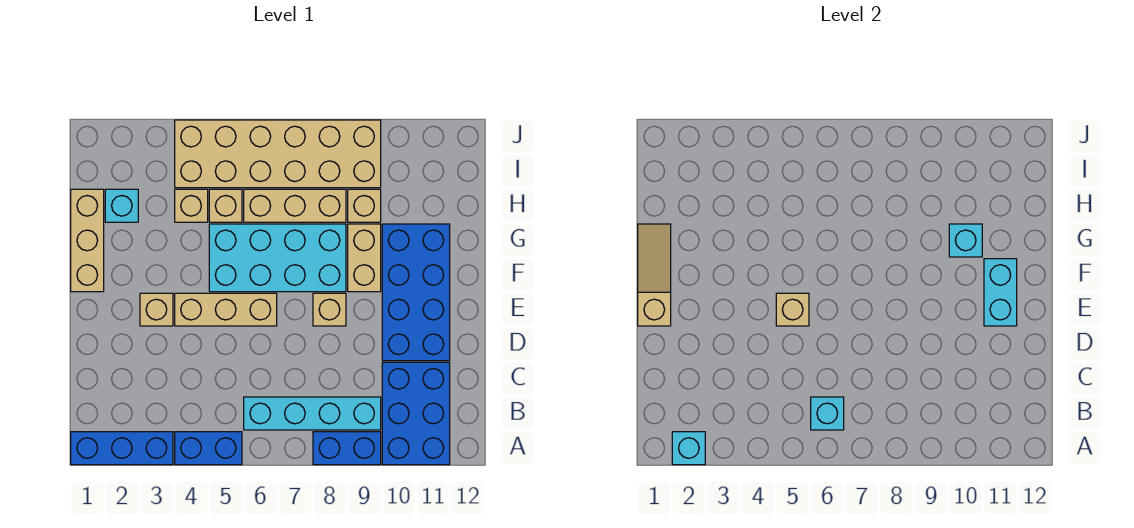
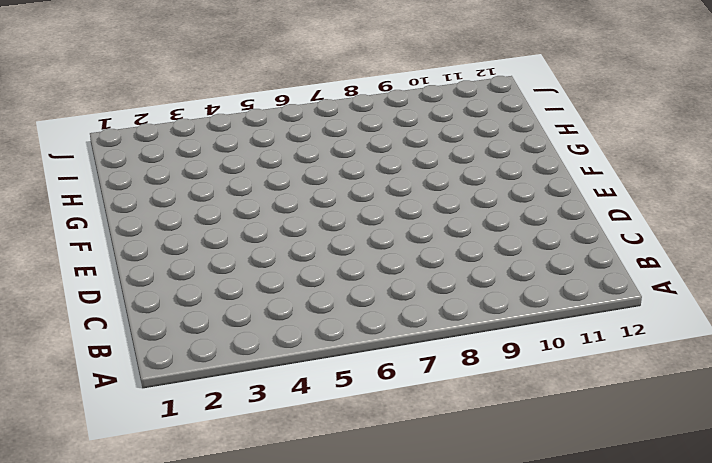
none -> blue 1x3 brick [71,432,173,465]
none -> blue 1x2 brick [175,432,242,465]
none -> blue 1x2 brick [313,432,381,465]

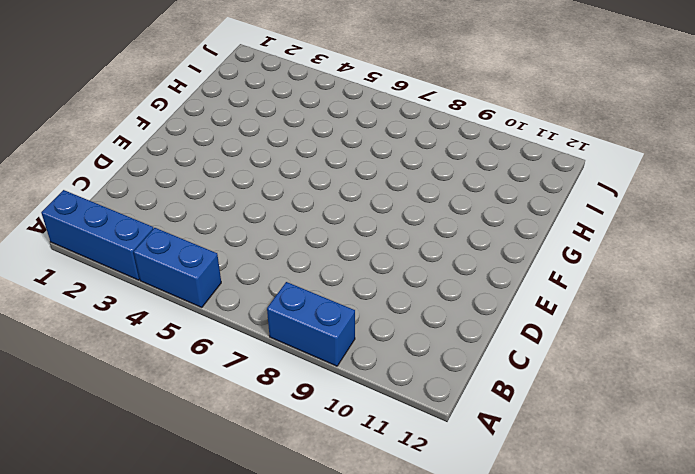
none -> blue 2x3 brick [382,362,450,465]
none -> cyan 1x4 brick [244,397,381,430]
none -> blue 2x4 brick [382,224,450,361]

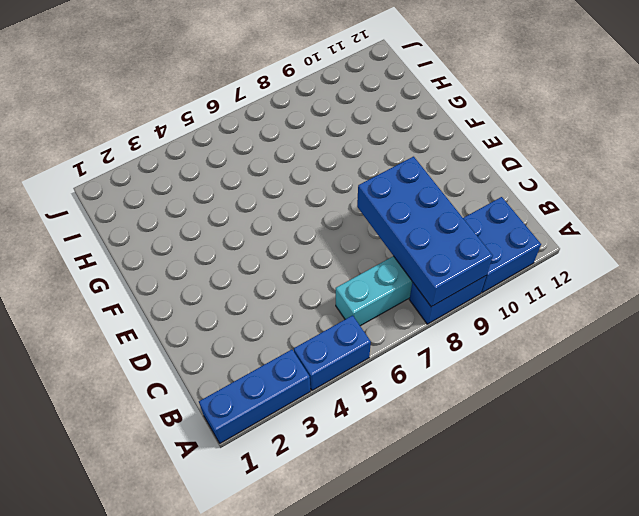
blue 2x4 brick [357,157,493,307] -> blue 2x4 brick moved to [382,224,450,361]
blue 2x2 brick [463,197,541,293] -> blue 2x3 brick [382,362,450,465]
none -> tan 1x1 brick [140,293,173,326]
none -> tan 1x3 brick [175,293,277,326]
none -> tan 1x1 brick [313,293,346,326]

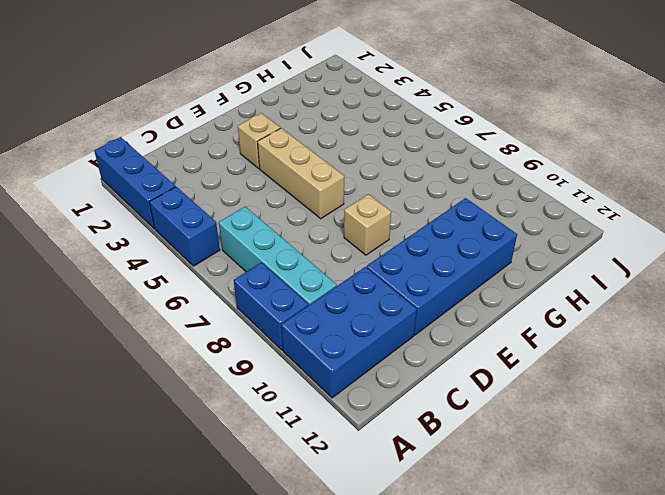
none -> tan 1x3 brick [71,189,104,292]
none -> cyan 2x4 brick [209,224,346,292]
none -> tan 1x2 brick [348,224,381,292]

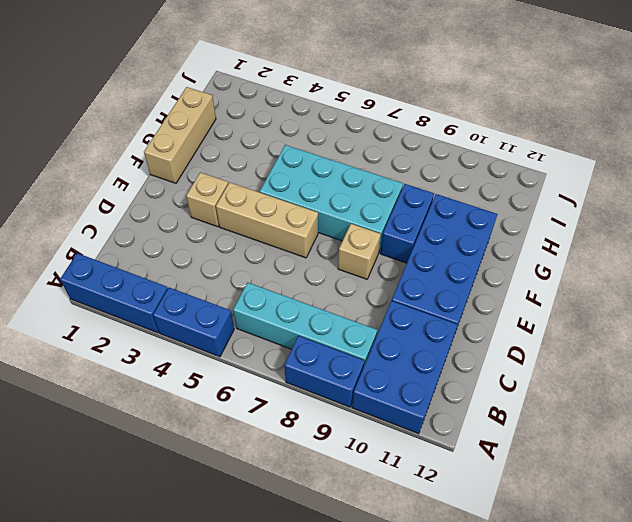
blue 1x2 brick [380,184,434,263] -> tan 1x2 brick [348,224,381,292]
none -> cyan 1x1 brick [105,189,138,222]
none -> tan 1x1 brick [175,189,208,222]
none -> tan 1x1 brick [209,189,242,222]

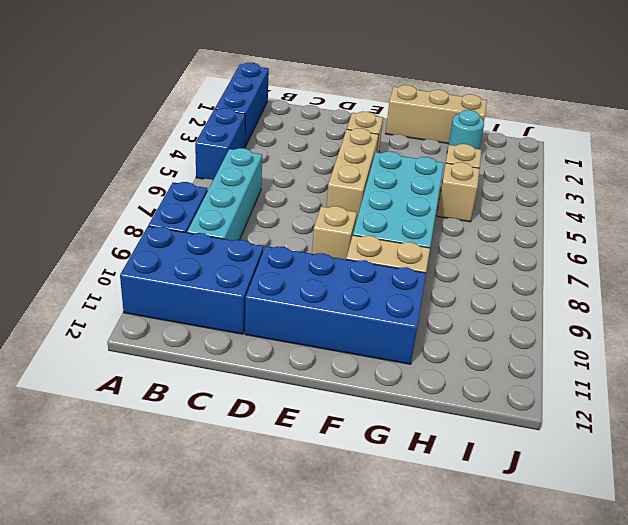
cyan 1x1 round brick [447,110,484,151] -> cyan 1x1 brick [105,189,138,222]
none -> tan 1x3 brick [244,189,346,222]
none -> tan 1x1 brick [348,189,381,222]
none -> tan 2x6 brick [175,120,381,188]

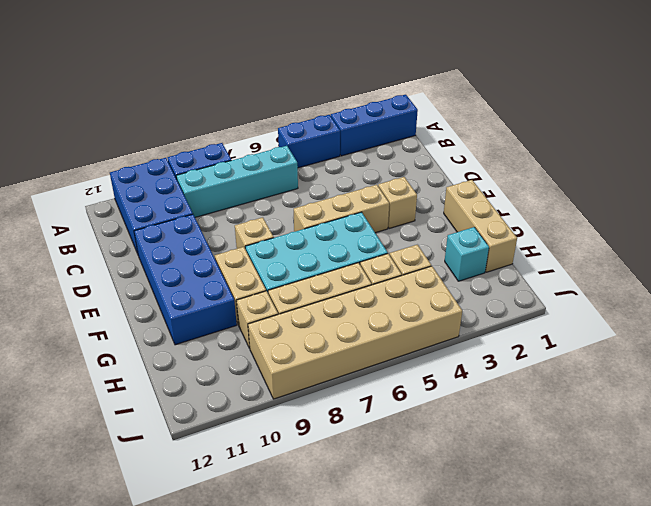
none -> cyan 1x1 brick [672,432,705,465]
none -> cyan 1x1 brick [811,397,844,430]
none -> tan 1x3 slope [638,224,671,326]

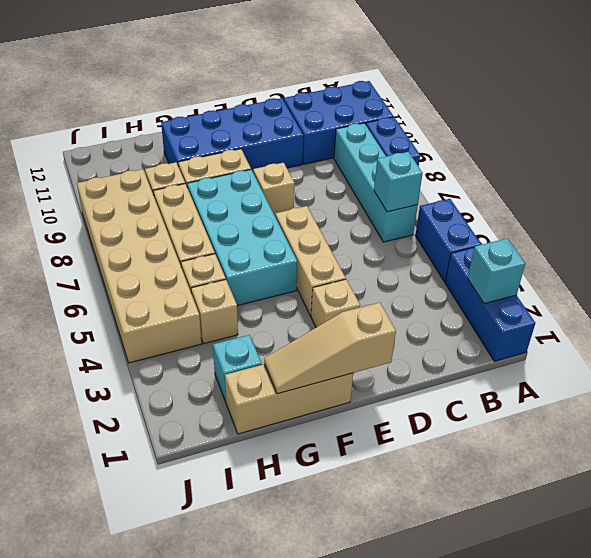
none -> tan 1x1 brick [776,293,809,326]
none -> cyan 1x2 brick [984,259,1017,326]
none -> cyan 1x1 brick [949,224,982,257]

